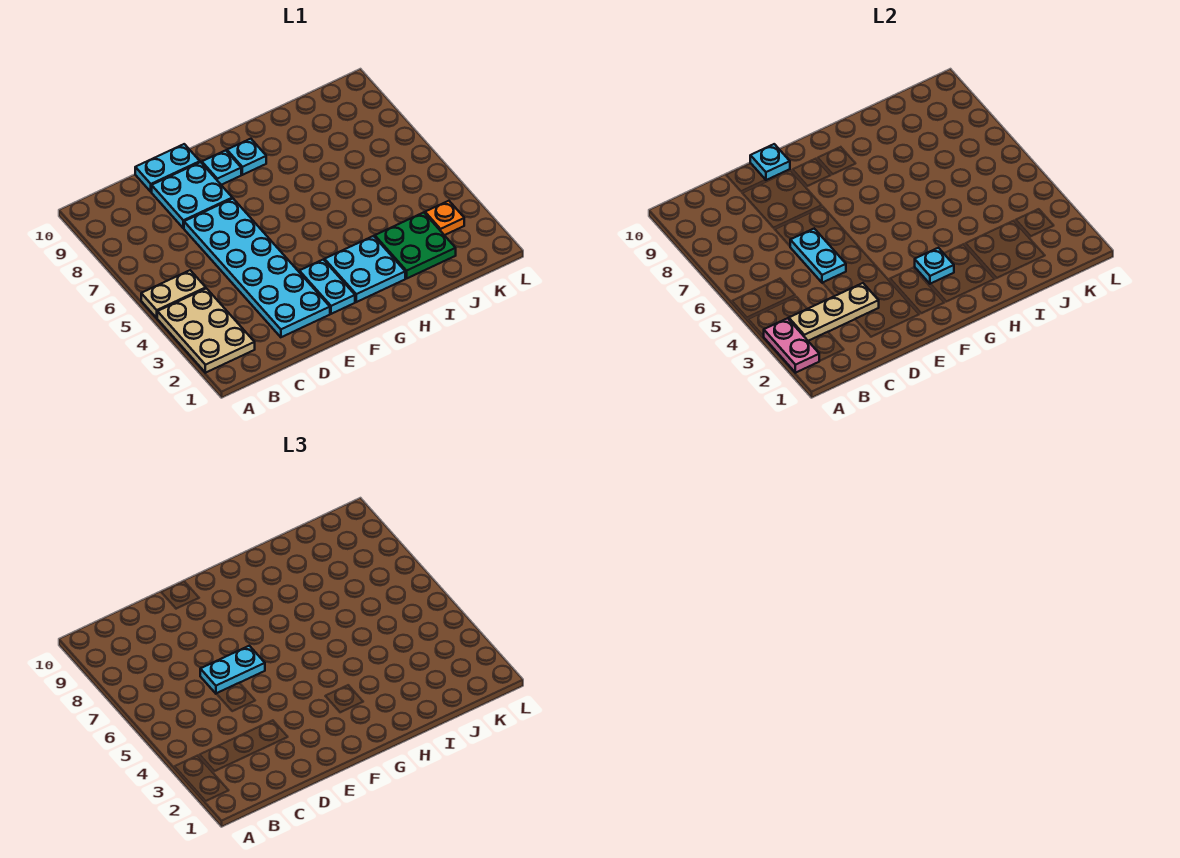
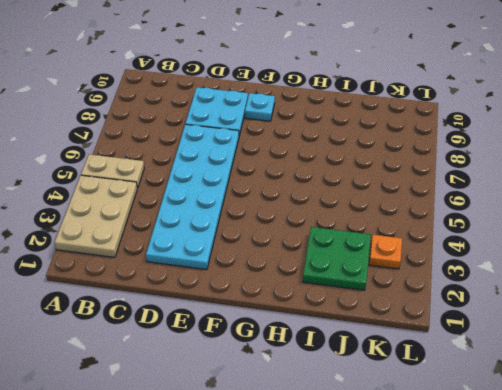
none -> cyan 1x2 plate [135,144,200,192]
none -> cyan 1x2 plate [299,260,355,314]
none -> cyan 2x2 plate [325,236,405,302]

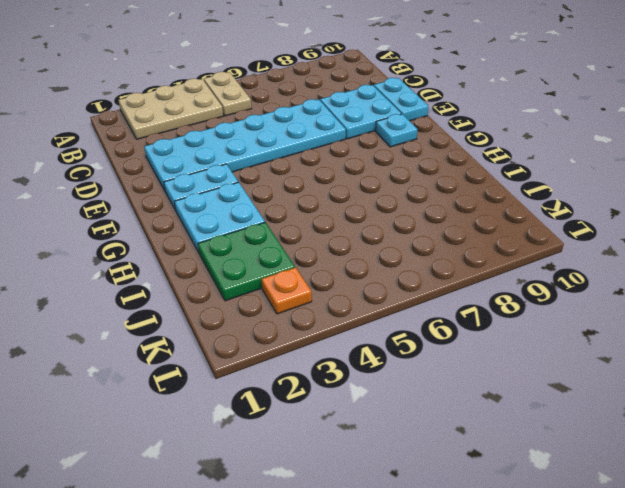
none -> cyan 1x1 plate [227,139,266,175]
none -> pink 1x2 plate [764,318,819,373]
none -> tan 1x3 plate [789,283,879,341]

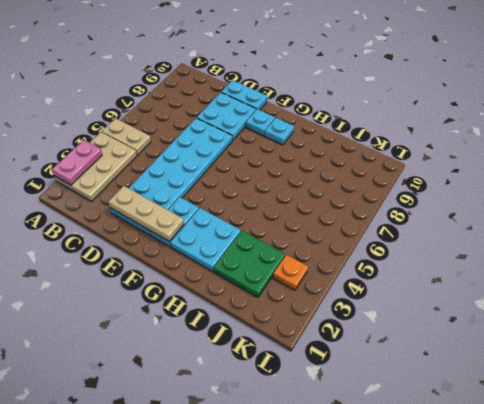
tan 1x3 plate [108,186,184,241] -> tan 1x3 plate moved to [789,283,879,341]
none -> cyan 1x2 plate [790,229,846,283]
none -> cyan 1x1 plate [750,144,790,180]
none -> cyan 1x1 plate [915,248,954,284]

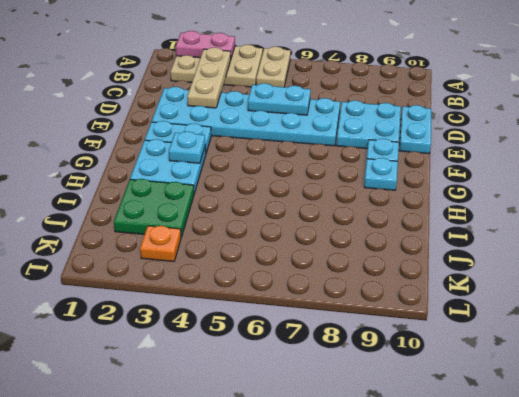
none -> cyan 1x1 plate [750,144,790,180]
none -> cyan 1x2 plate [200,646,265,694]

